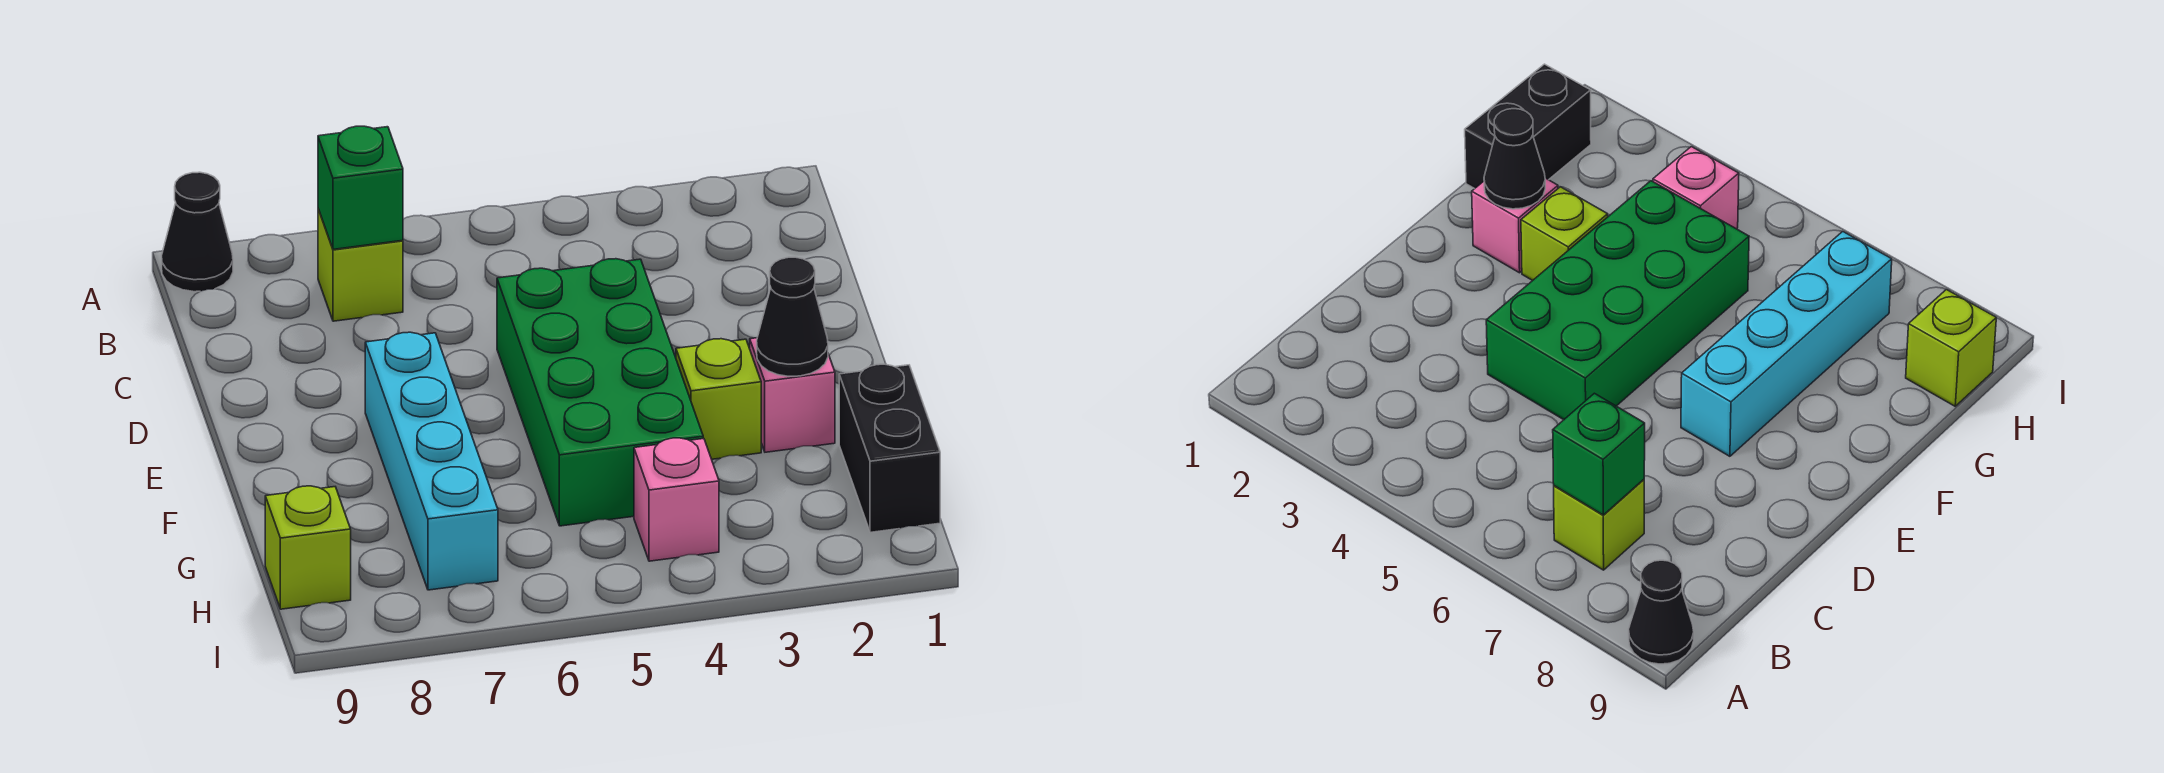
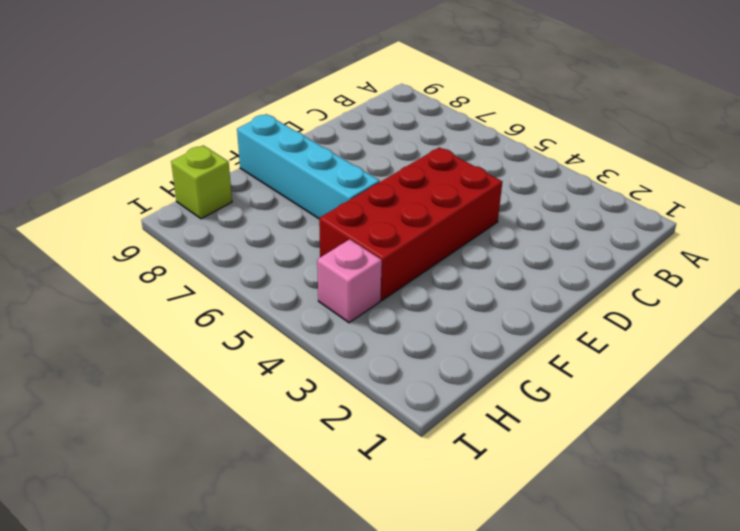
red 2x4 brick [319,147,502,300] -> green 2x4 brick [497,259,703,526]
cyan 1x4 brick [237,114,380,219] -> cyan 1x4 brick turned to [365,332,498,590]
none -> black 1x1 cone [162,172,233,292]
none -> lime 1x1 brick [318,209,403,321]

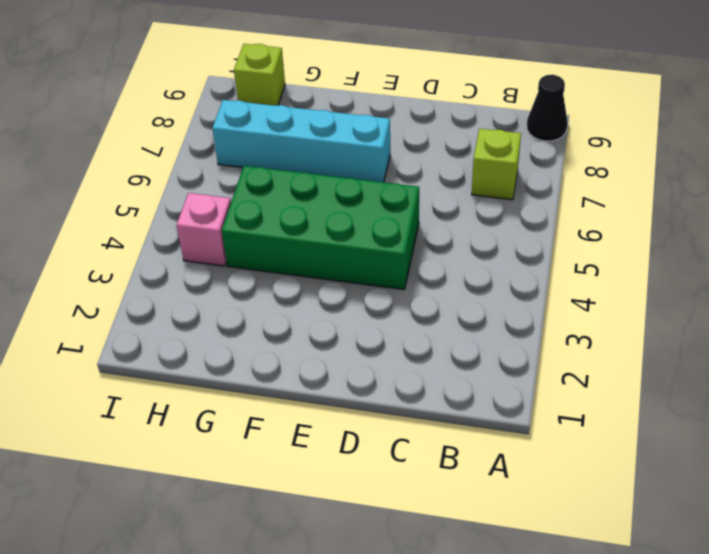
none -> pink 1x1 brick [750,338,835,452]
none -> lime 1x1 brick [676,339,761,459]

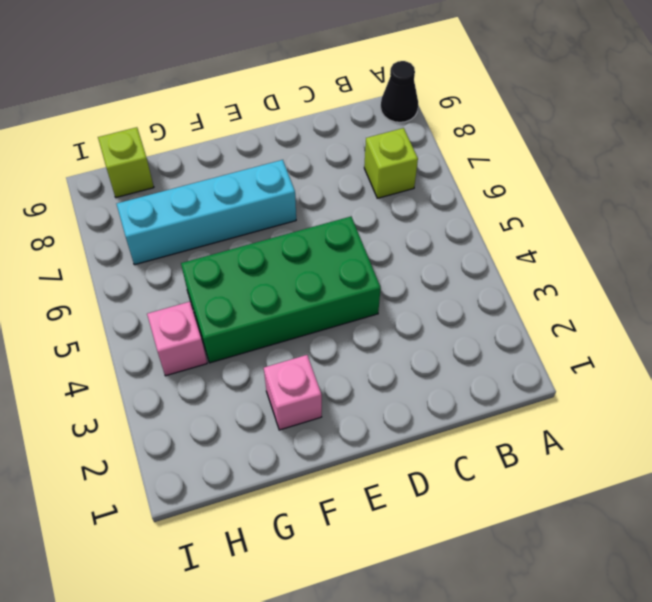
none -> lime 1x1 brick [676,339,761,459]
none -> black 1x2 brick [839,364,940,532]

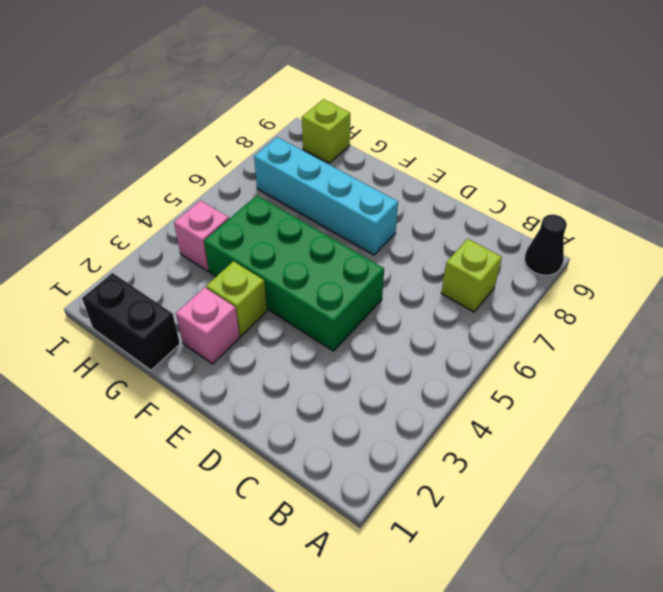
none -> green 1x1 brick [318,126,403,249]
none -> black 1x1 cone [757,257,828,376]

